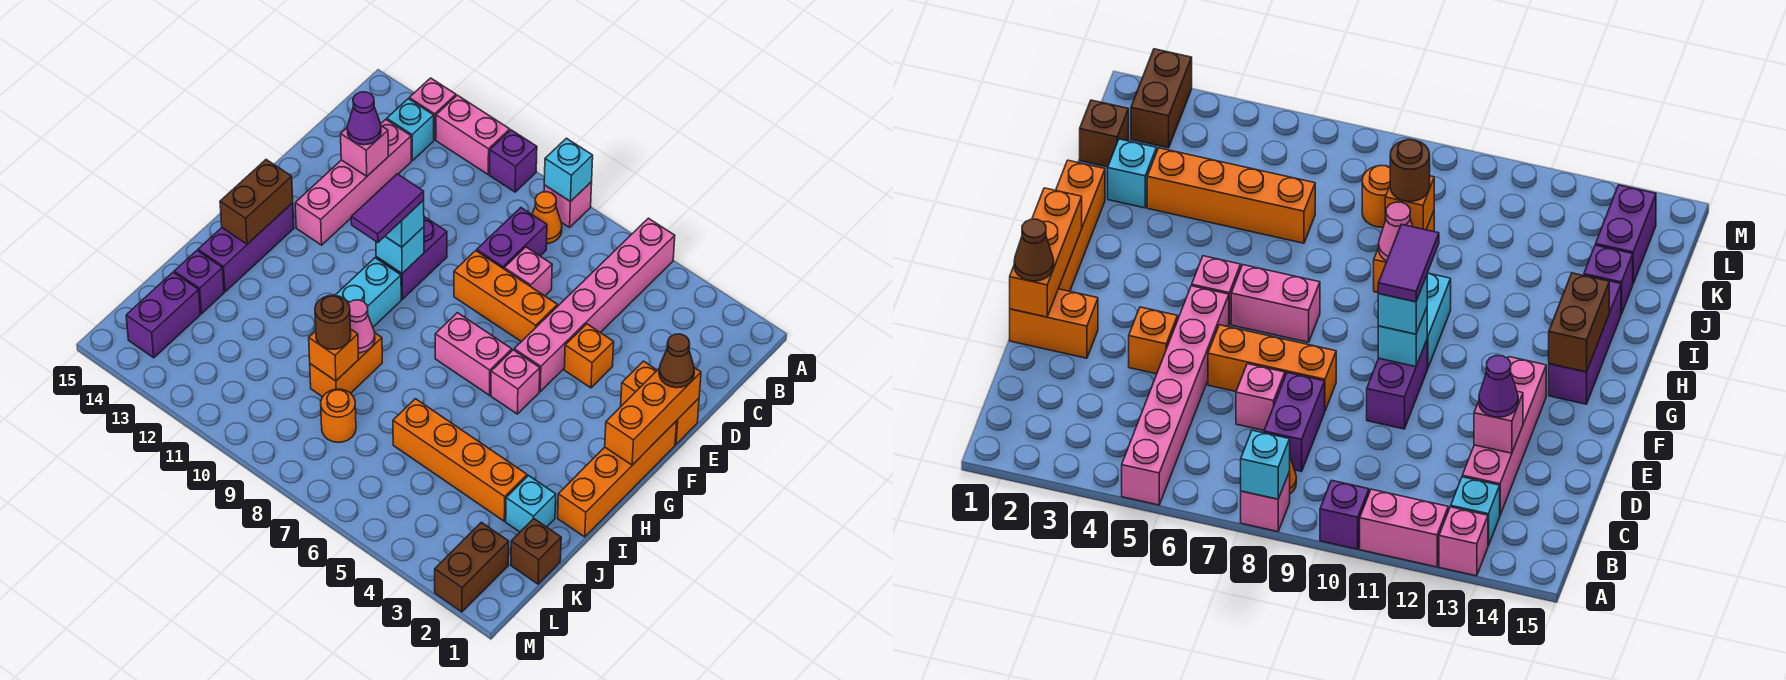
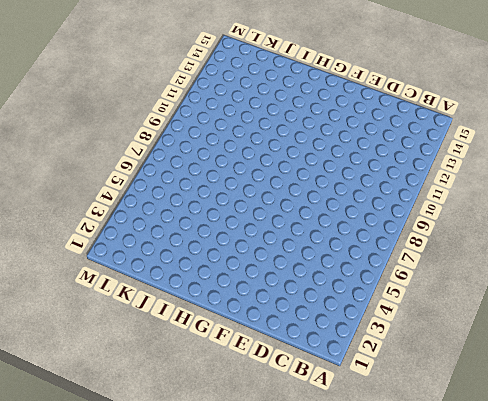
none -> pink 1x6 brick [514,218,675,391]
none -> pink 1x1 brick [544,182,592,227]
none -> purple 1x1 brick [490,130,537,192]
none -> pink 1x2 brick [436,95,510,174]

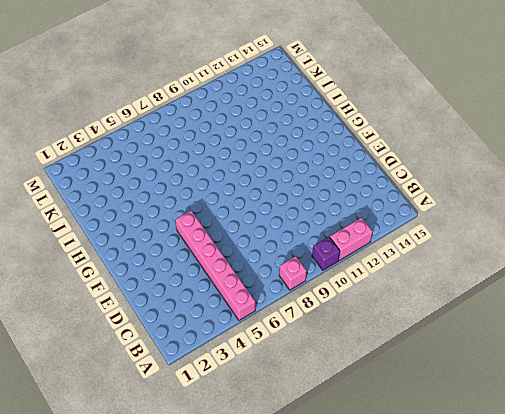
none -> pink 1x1 brick [409,78,456,140]
none -> orange 1x1 cone [532,192,562,243]
none -> cyan 1x1 brick [387,99,434,161]
none -> purple 1x2 brick [477,208,547,269]

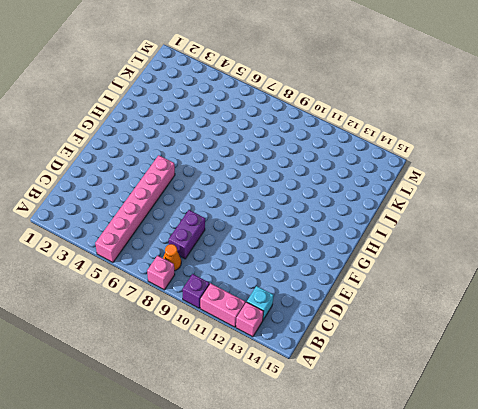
none -> pink 1x4 brick [295,119,411,245]
none -> pink 1x1 brick [504,247,552,296]
none -> orange 1x2 brick [621,361,699,444]
none -> orange 1x1 brick [564,324,614,388]

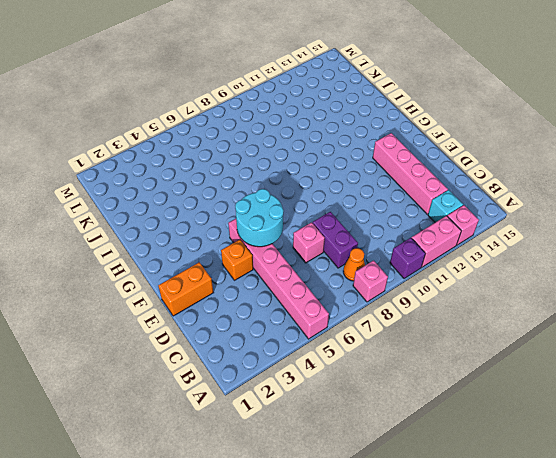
cyan 2x2 round brick [235,189,283,247] -> none
none -> orange 1x3 brick [454,251,557,342]
none -> purple 1x2 brick [376,217,447,299]
none -> orange 1x4 brick [558,421,677,537]
none -> pink 1x1 brick [491,350,540,414]

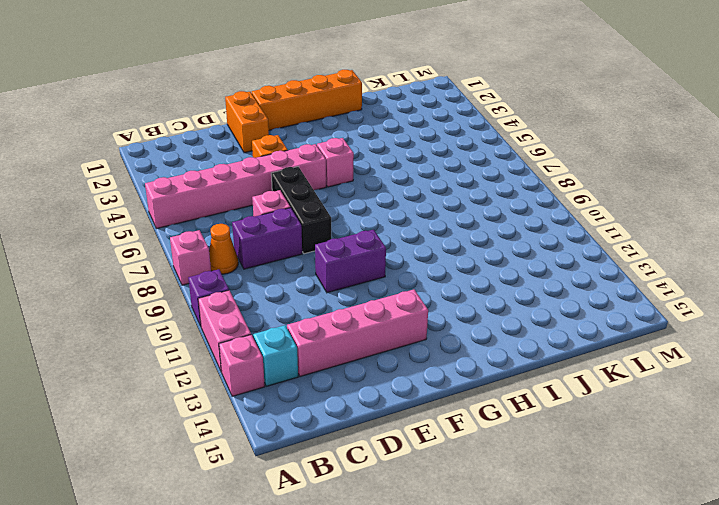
black 1x3 brick [271,167,331,254] -> orange 1x3 brick [454,251,557,342]
none -> pink 1x2 brick [435,313,512,395]
none -> cyan 1x2 brick [335,258,401,327]
none -> purple 1x3 brick [198,203,294,292]
none -> orange 1x2 brick [310,333,382,397]

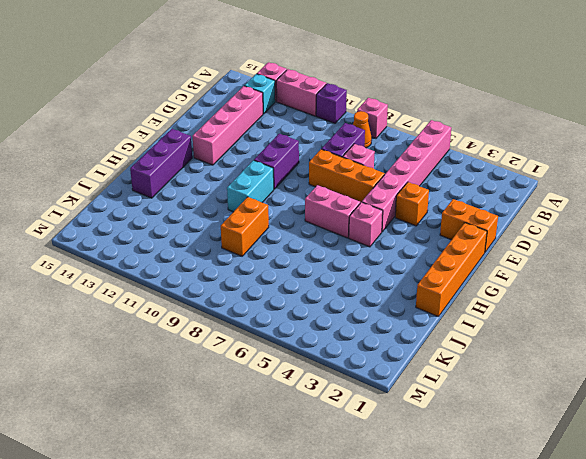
none -> cyan 1x1 brick [506,476,556,532]
none -> orange 1x4 brick [393,399,527,521]
none -> purple 1x1 brick [174,251,224,314]
none -> brown 1x1 brick [511,519,561,584]

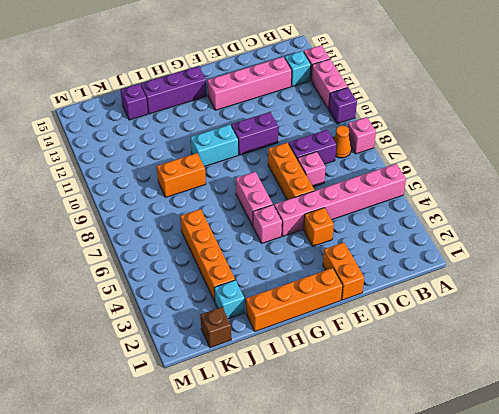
none -> orange 1x1 round brick [321,389,356,442]
none -> purple 1x2 brick [126,272,200,358]
none -> brown 1x2 brick [435,522,509,612]
none -> cyan 1x1 brick [544,138,593,202]

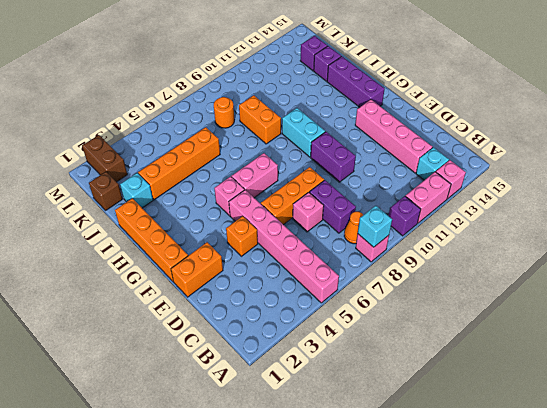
purple 1x1 brick [300,36,327,71] -> purple 1x2 brick [126,272,200,358]
none -> pink 1x1 brick [341,126,388,176]
none -> orange 1x3 brick [605,368,701,465]
none -> cyan 1x1 brick [376,227,424,273]
none -> brown 1x2 brick [220,160,293,244]

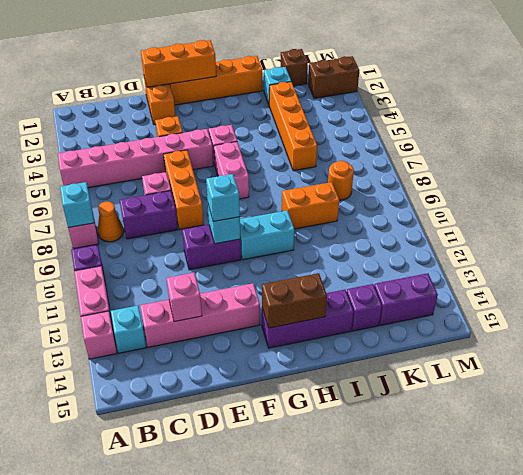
none -> pink 1x1 cone [348,300,375,353]
none -> orange 1x1 brick [309,329,358,381]
none -> purple 1x1 cone [347,92,381,145]
none -> brown 1x1 cone [659,334,694,388]

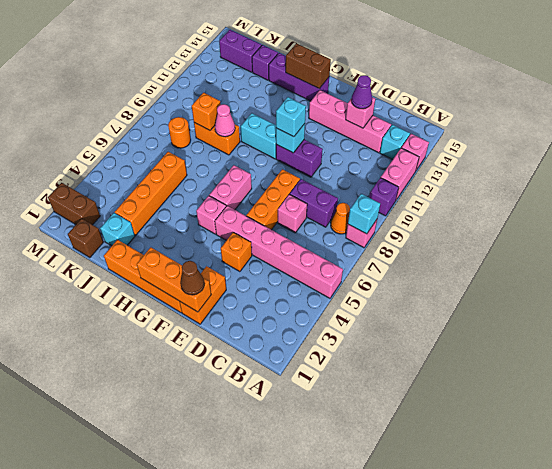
none -> brown 1x1 round brick [315,295,351,349]
none -> purple 1x2 tile [351,174,424,242]

